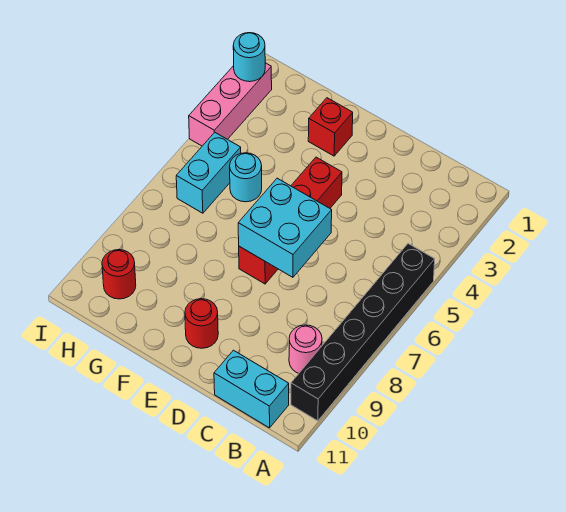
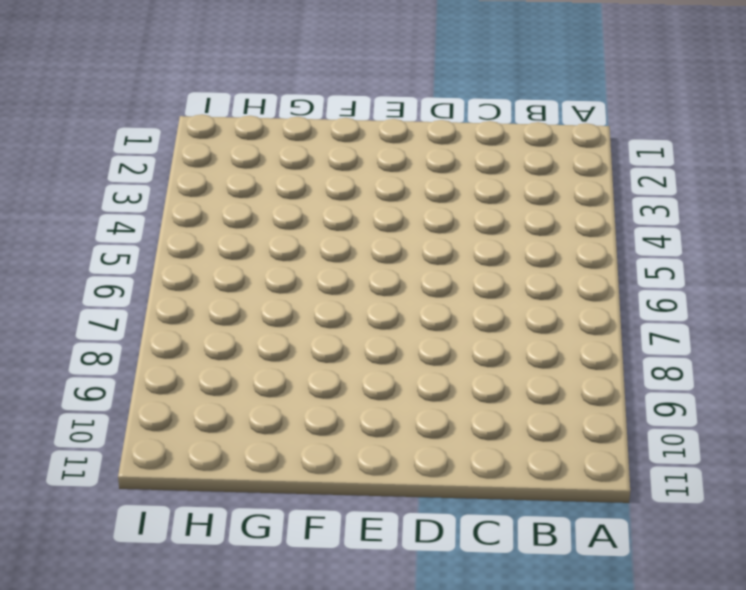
none -> black 1x6 brick [291,244,435,421]
none -> pink 1x1 round brick [289,325,322,373]
none -> cyan 1x2 brick [214,350,289,428]

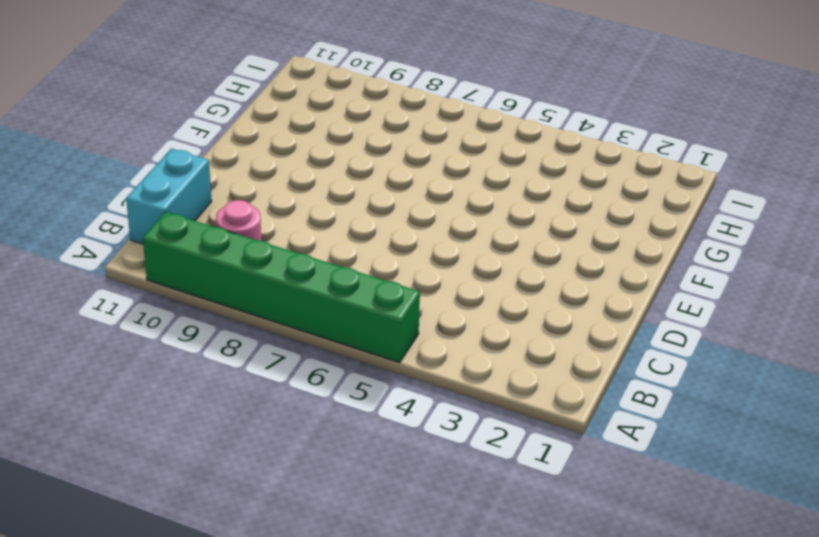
green 1x6 brick [143,212,420,363] -> black 1x6 brick [291,244,435,421]
none -> red 1x4 brick [239,157,342,284]
none -> red 1x1 round brick [185,299,218,348]
none -> red 1x1 brick [308,98,353,156]

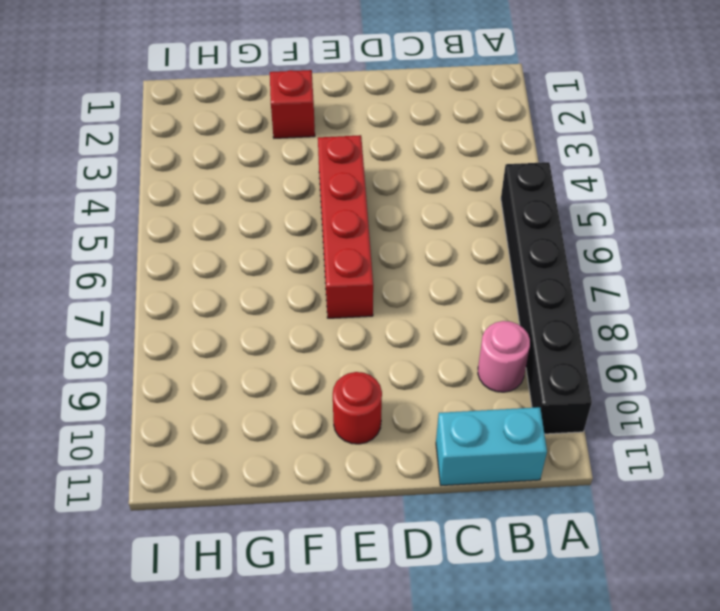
none -> cyan 1x1 round brick [230,153,262,202]
none -> cyan 1x2 brick [176,132,241,213]
none -> red 1x1 round brick [102,250,136,299]

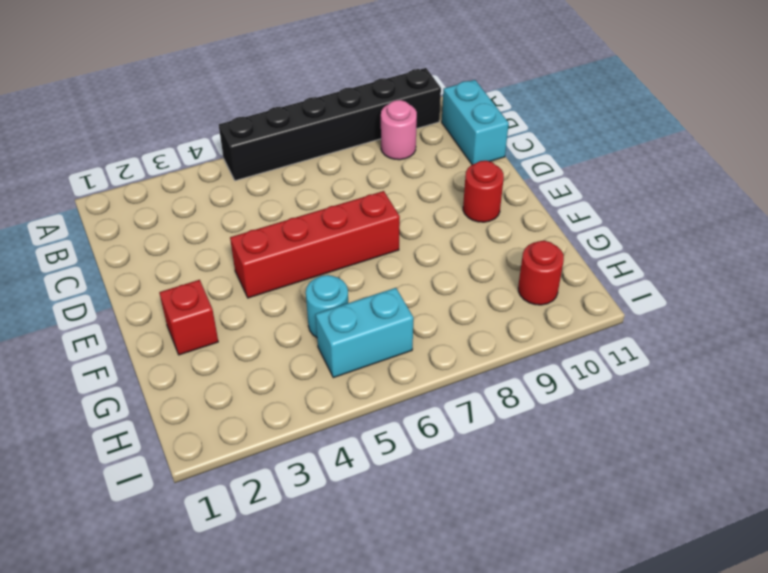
none -> pink 1x3 brick [189,63,272,146]
none -> cyan 2x2 brick [238,178,332,277]
none -> cyan 1x1 round brick [233,33,265,82]

